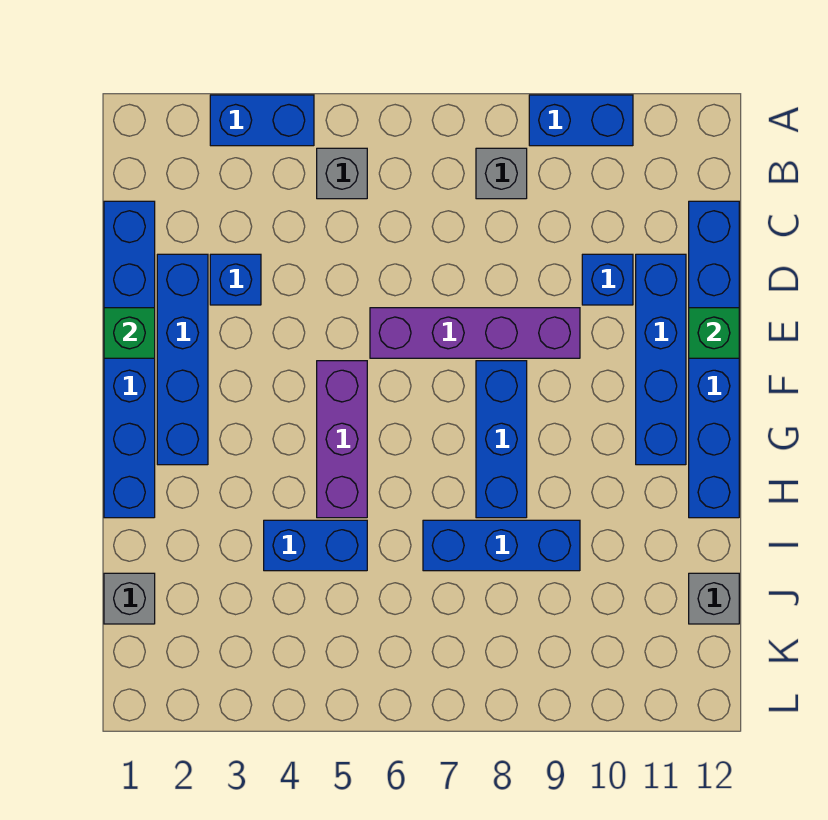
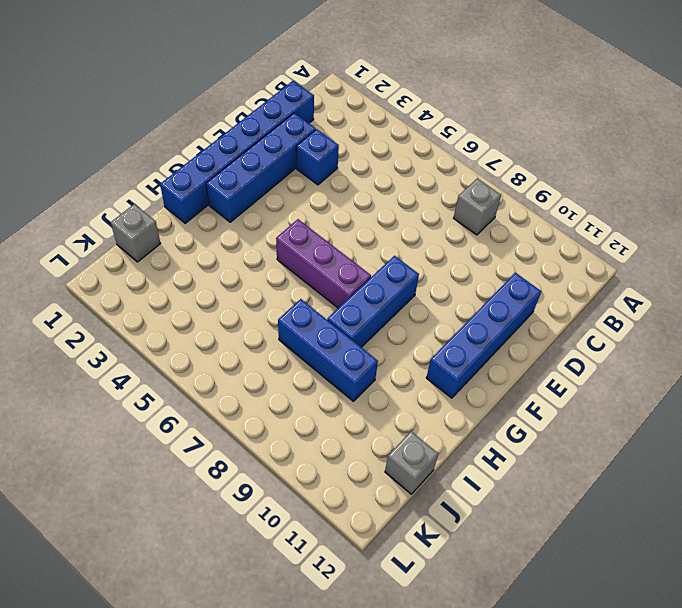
purple 1x3 brick [276,219,371,308] -> purple 1x3 brick turned to [317,361,367,518]
none -> blue 1x2 brick [210,95,314,146]
none -> blue 1x2 brick [529,95,633,146]
none -> grey 1x1 brick [317,148,367,199]

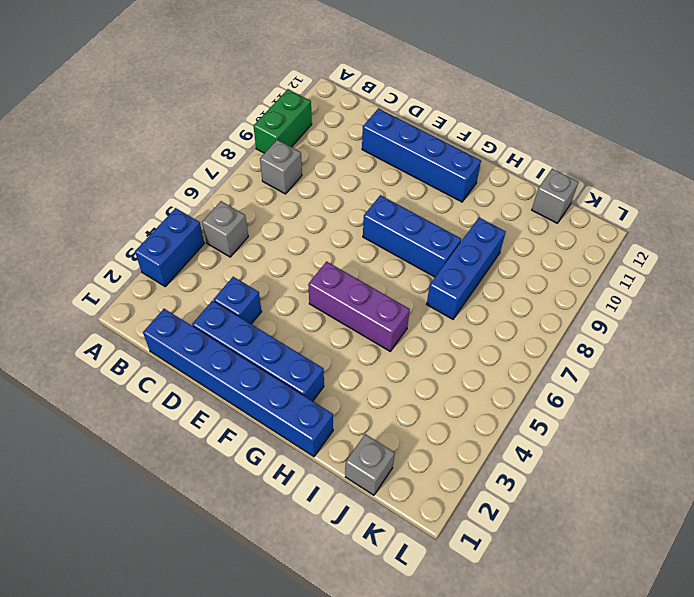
green 1x2 brick [254,89,312,153] -> blue 1x2 brick [529,95,633,146]
none -> blue 1x6 brick [689,201,739,518]
none -> blue 1x1 brick [582,254,633,305]
none -> purple 1x4 brick [370,308,580,358]

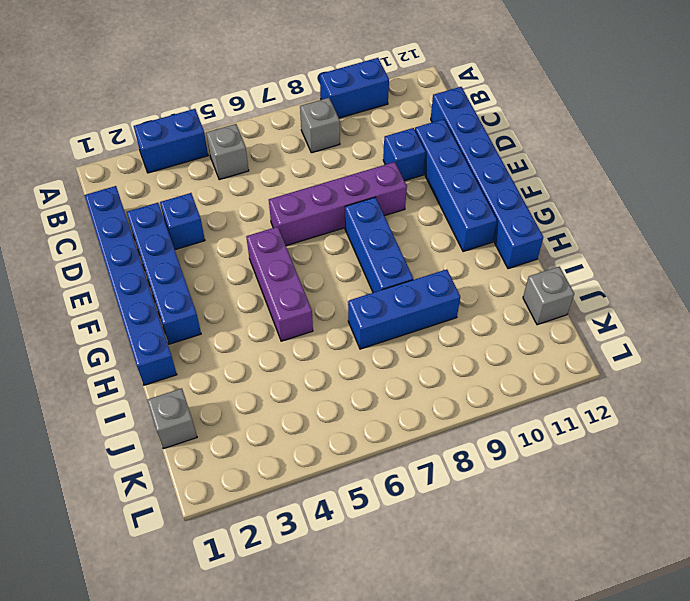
none -> blue 1x2 brick [264,520,367,571]
none -> green 1x1 brick [104,308,155,358]
none -> green 1x1 brick [689,308,739,358]

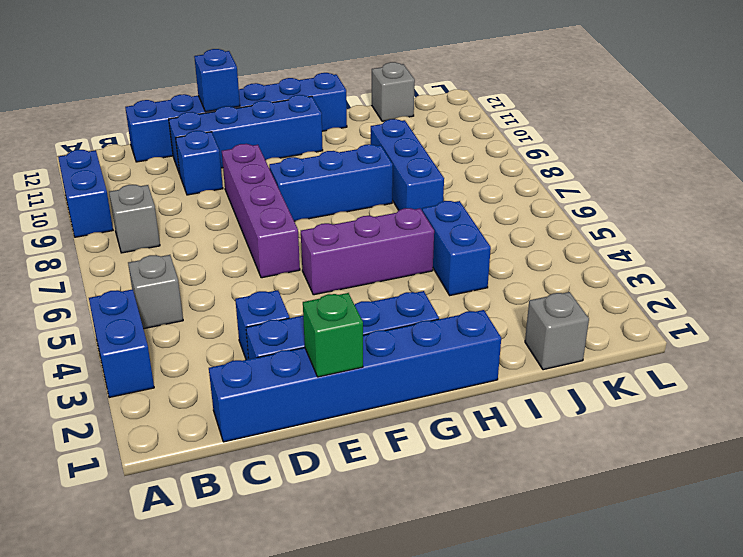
blue 1x1 brick [194,49,240,112] -> green 1x1 brick [689,308,739,358]

